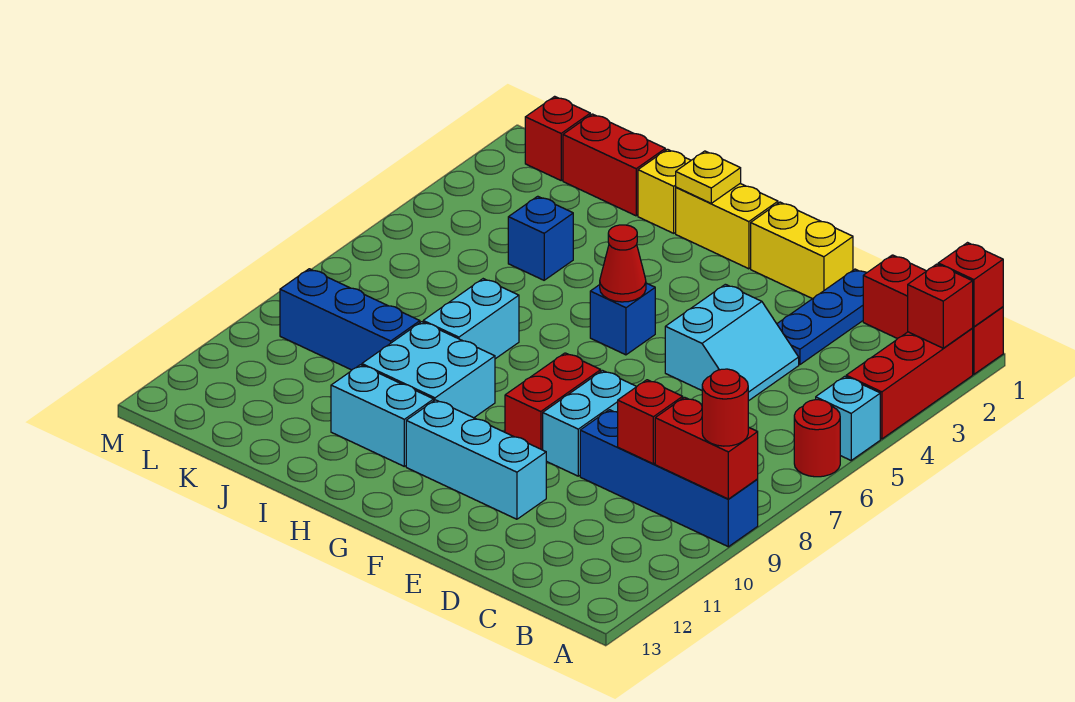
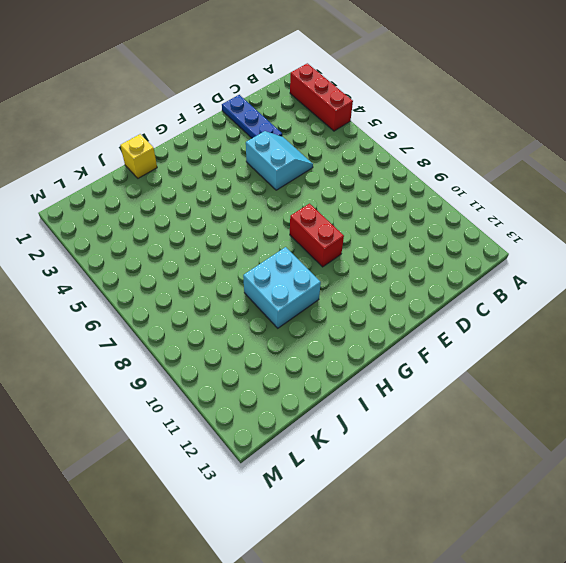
none -> red 1x3 brick [863,255,1003,374]
none -> cyan 1x1 brick [816,376,880,460]
none -> red 1x1 round brick [794,400,840,477]

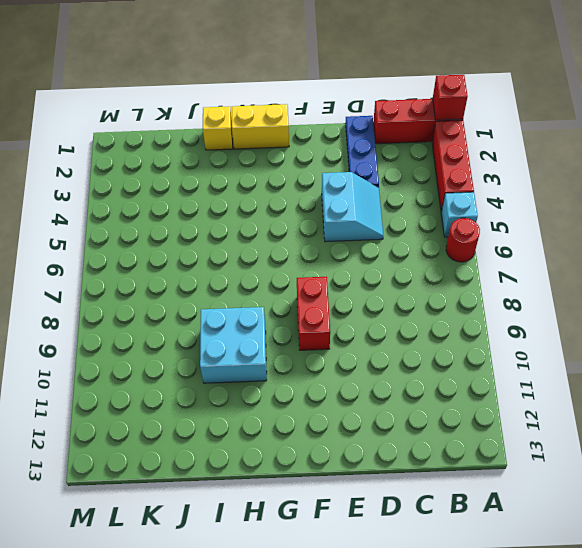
none -> blue 1x4 brick [580,410,758,547]
none -> yellow 1x2 brick [751,202,853,299]
none -> cyan 1x2 brick [543,371,637,476]

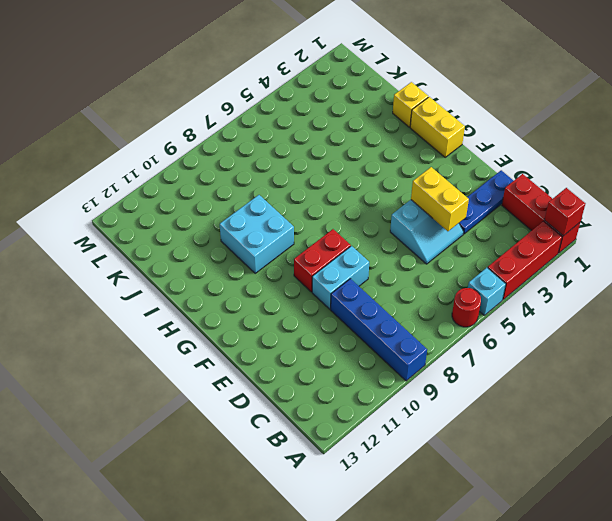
yellow 1x2 brick [411,167,469,231] -> yellow 1x2 brick moved to [751,202,853,299]
none -> cyan 1x3 brick [406,400,546,519]
none -> blue 1x1 brick [590,283,655,355]
none -> cyan 1x2 brick [331,365,434,466]

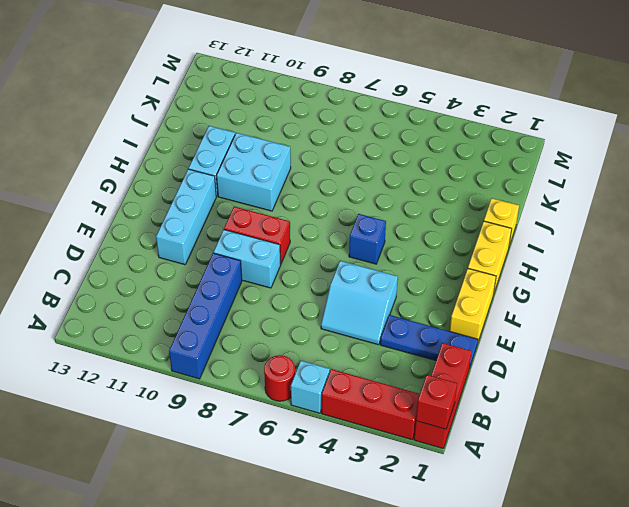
none -> cyan 1x2 brick [423,279,519,359]
none -> red 1x2 brick [563,114,665,216]
none -> blue 1x1 brick [508,196,573,280]

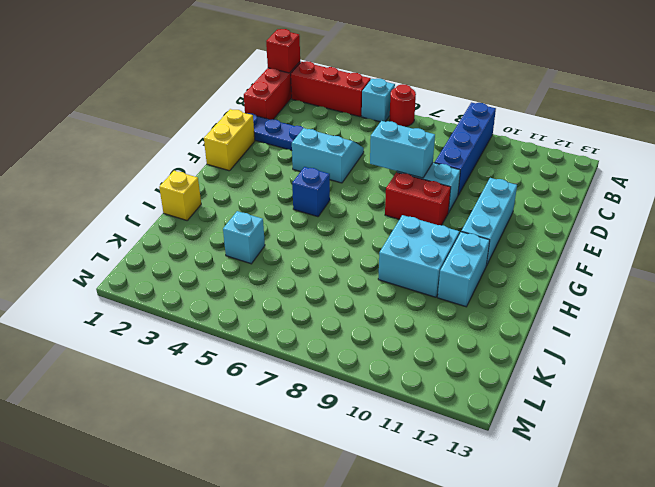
cyan 1x2 brick [370,121,435,178] -> cyan 1x2 brick moved to [423,279,519,359]
cyan 1x1 brick [223,211,265,264] -> blue 1x1 brick [508,196,573,280]
none -> yellow 1x2 brick [676,184,778,269]
none -> red 1x2 brick [563,114,665,216]
none -> blue 1x3 brick [280,269,420,370]

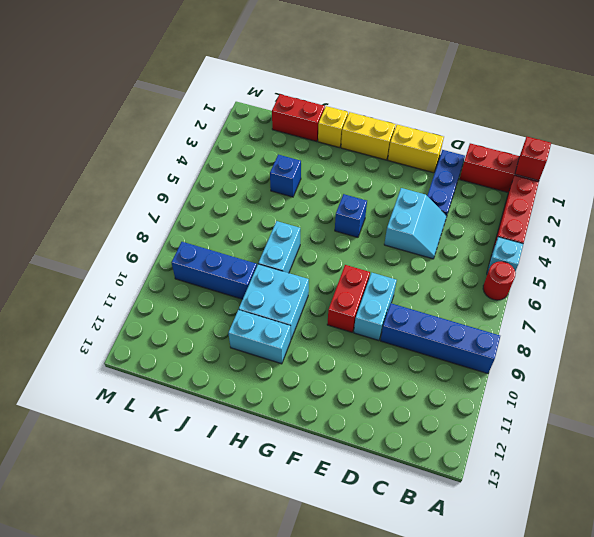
none -> cyan 1x3 brick [406,400,546,519]
none -> red 1x1 brick [525,96,590,180]
none -> red 1x1 brick [908,264,973,348]

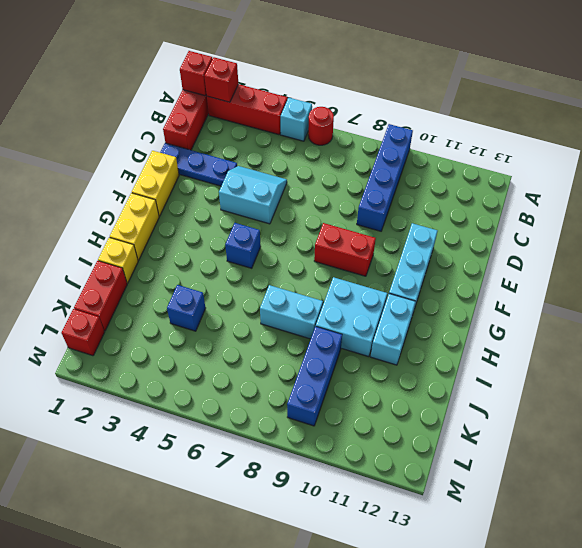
none -> cyan 1x2 brick [543,371,637,476]
none -> red 1x2 brick [655,397,758,499]
none -> red 1x1 brick [618,380,683,464]

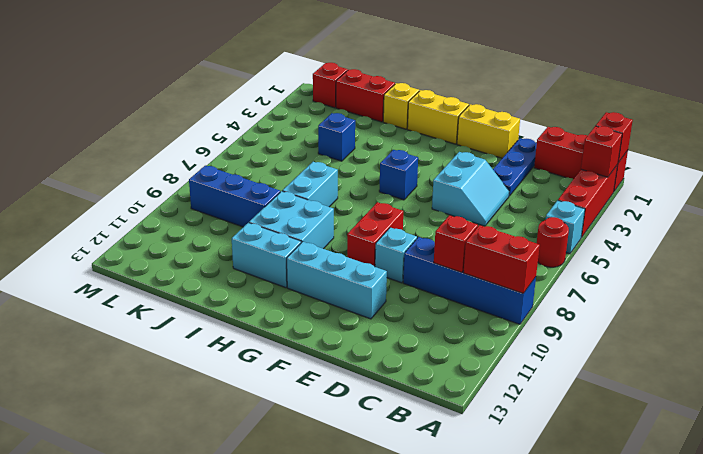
cyan 1x1 brick [375,228,417,283] -> cyan 1x2 brick [543,371,637,476]
none -> red 1x1 cone [600,225,646,302]
none -> yellow 1x1 plate [676,151,741,203]
none -> red 1x1 round brick [702,369,748,446]

